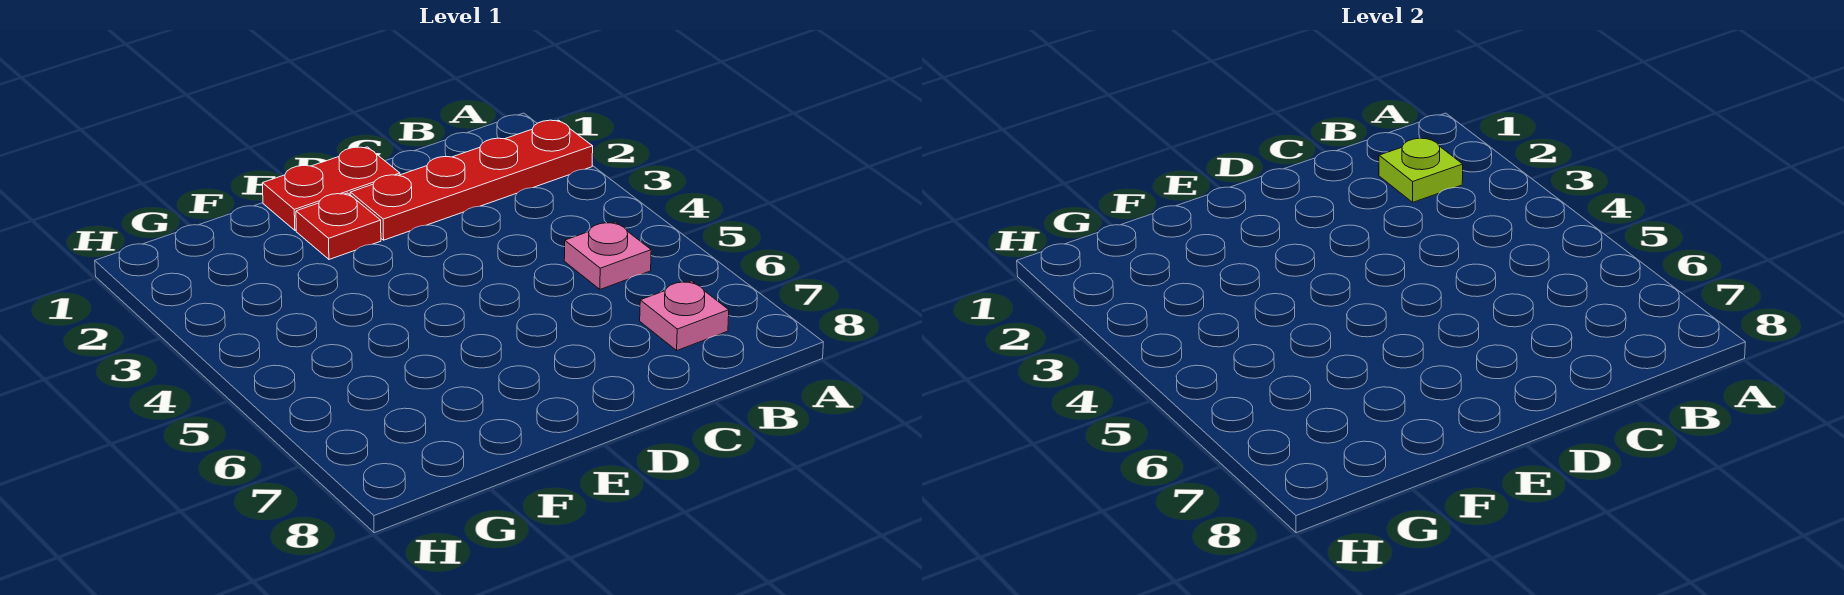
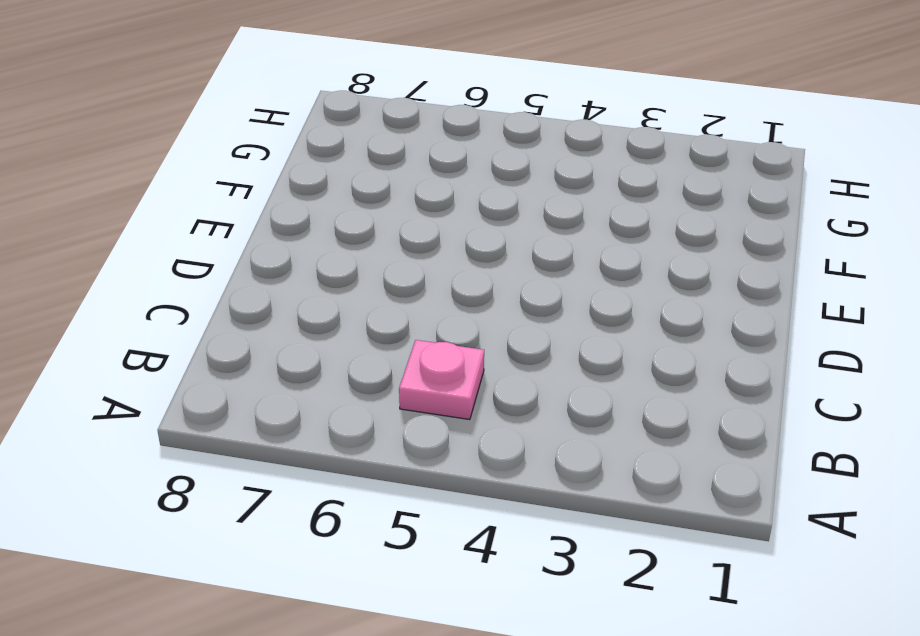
none -> red 1x4 plate [350,120,593,240]
none -> pink 1x1 plate [640,281,729,350]

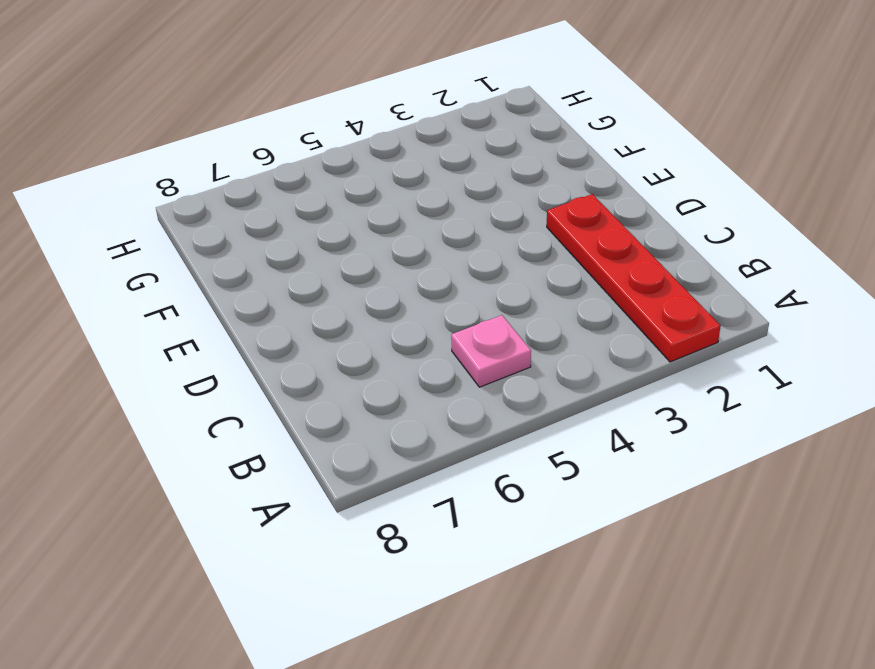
none -> pink 1x1 plate [640,281,729,350]
none -> red 1x2 plate [262,147,400,230]

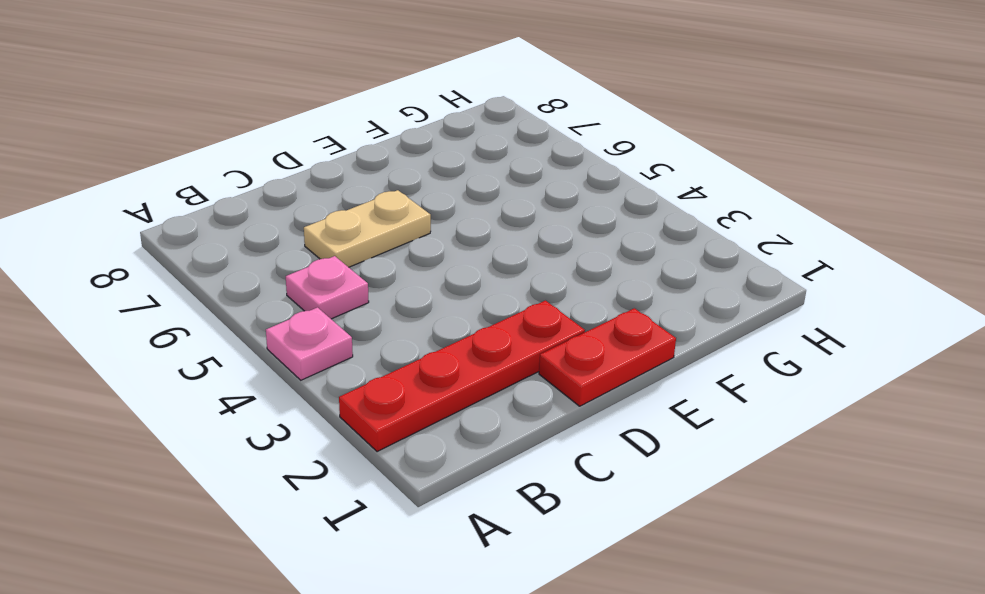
pink 1x1 plate [266,307,353,380] -> pink 1x1 plate moved to [640,281,729,350]
tan 1x2 plate [304,190,431,267] -> none
none -> red 1x1 plate [296,193,381,259]
none -> lime 1x1 plate [1379,138,1463,202]

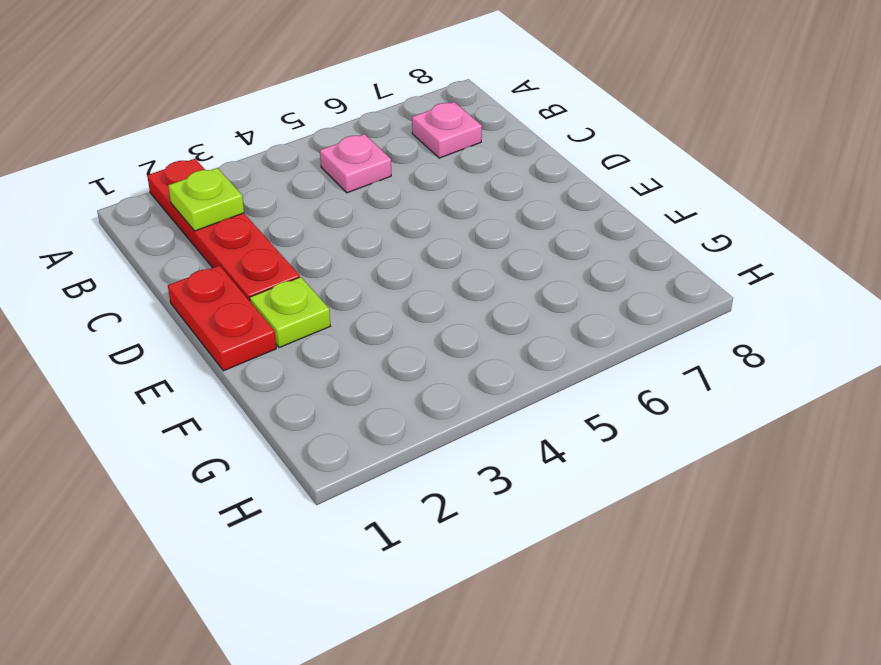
lime 1x1 plate [250,277,330,348] -> red 1x1 plate [296,193,381,259]

